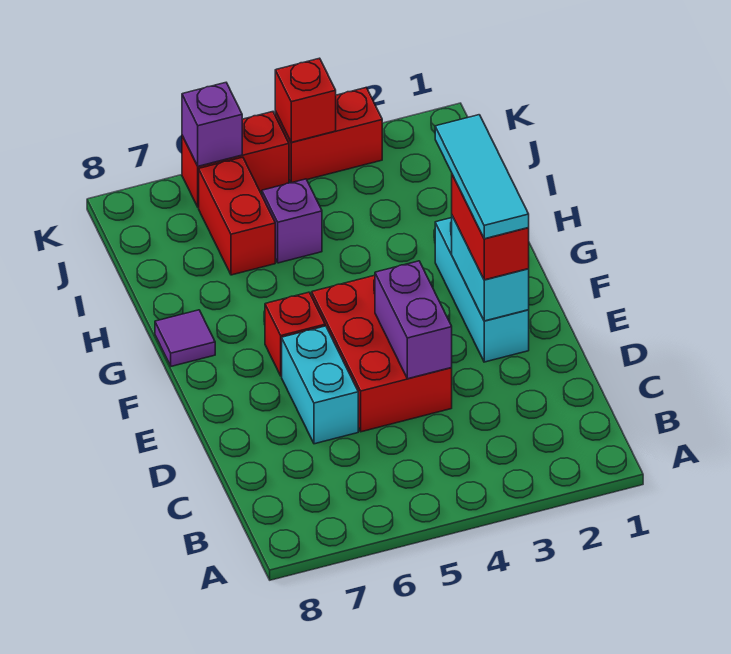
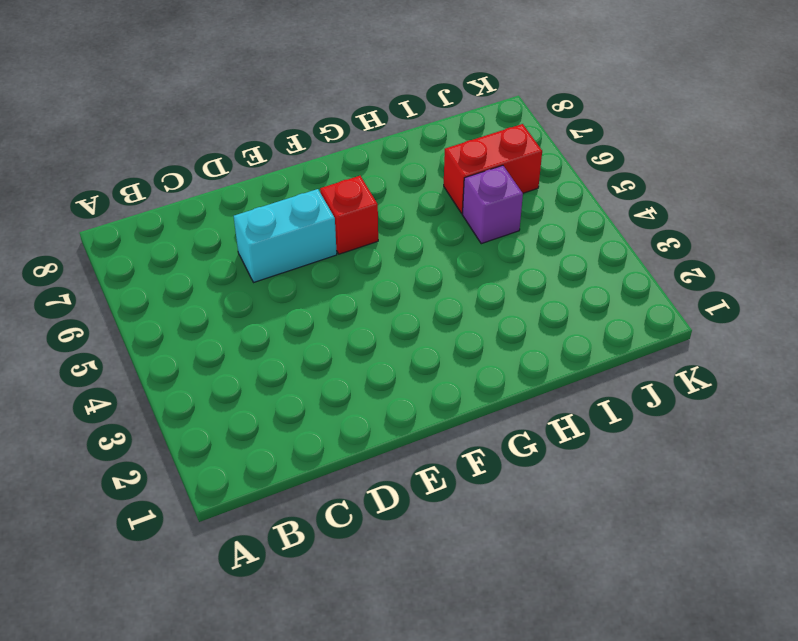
none -> red 2x3 brick [312,275,452,432]
none -> cyan 1x3 brick [435,218,529,362]
none -> purple 1x1 tile [155,310,215,366]

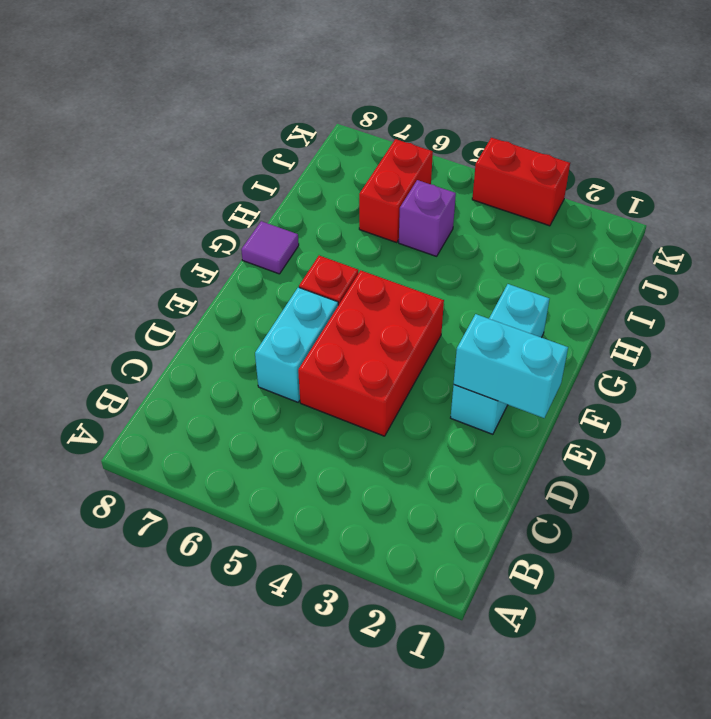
cyan 1x2 brick [454,314,568,418] -> cyan 1x2 brick turned to [452,216,529,321]
none -> red 1x2 brick [182,112,289,207]
none -> purple 1x2 brick [375,261,452,379]
none -> red 1x1 brick [275,58,336,142]

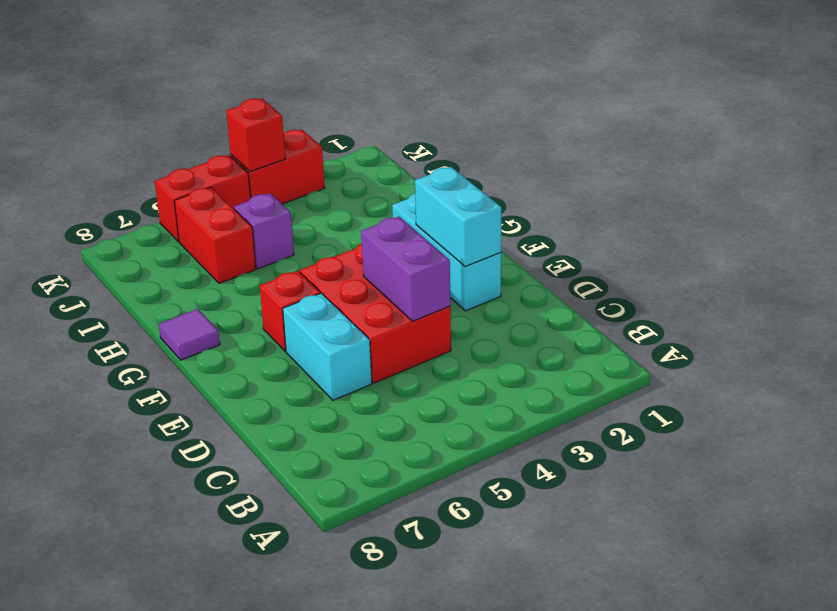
none -> purple 1x1 brick [182,83,242,166]
none -> red 1x2 brick [452,175,529,280]
none -> cyan 1x3 tile [435,115,529,239]

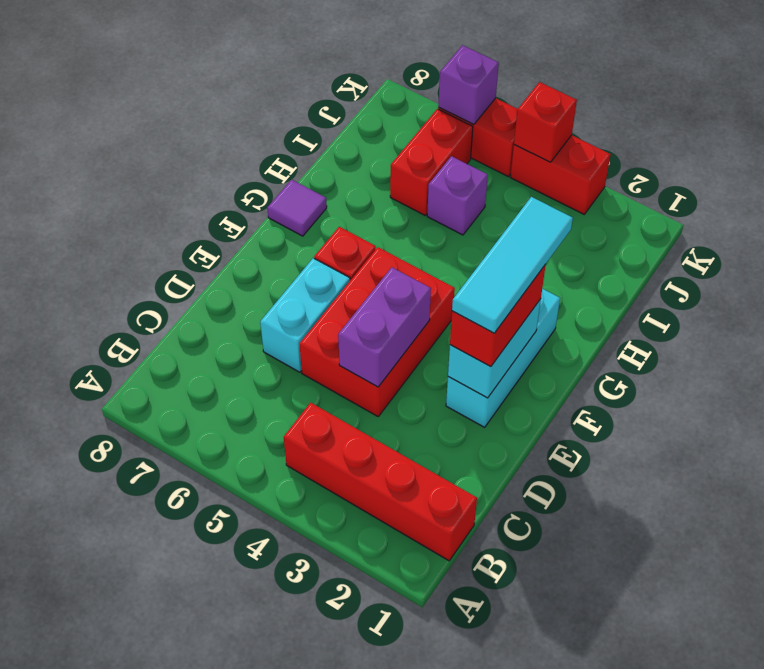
red 1x4 brick [284,403,477,561] -> none

